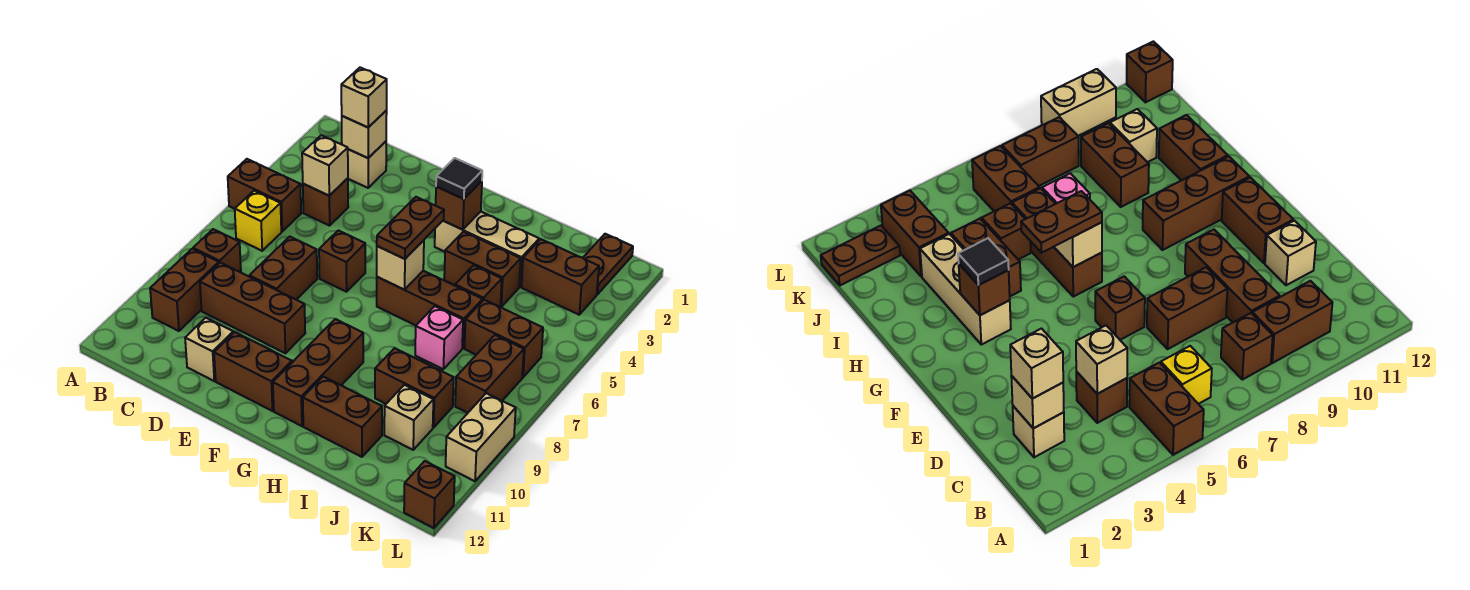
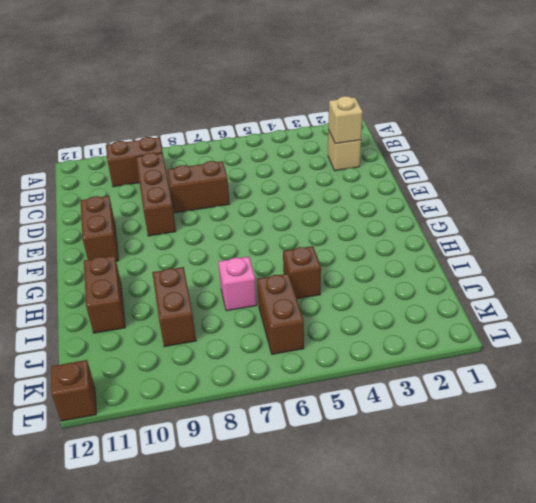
none -> brown 1x2 brick [228,159,301,231]
none -> yellow 1x1 brick [235,191,281,251]
none -> brown 1x1 brick [193,229,241,272]
none -> brown 1x1 brick [303,178,348,226]

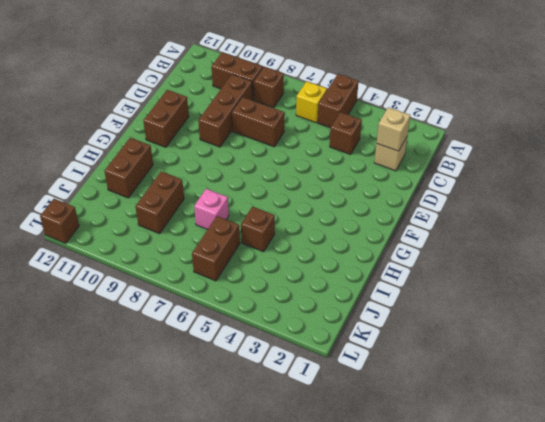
none -> tan 1x1 brick [185,318,233,381]
none -> brown 1x1 brick [319,230,365,292]
none -> tan 1x3 brick [435,212,539,287]
none -> brown 1x3 brick [377,271,483,348]

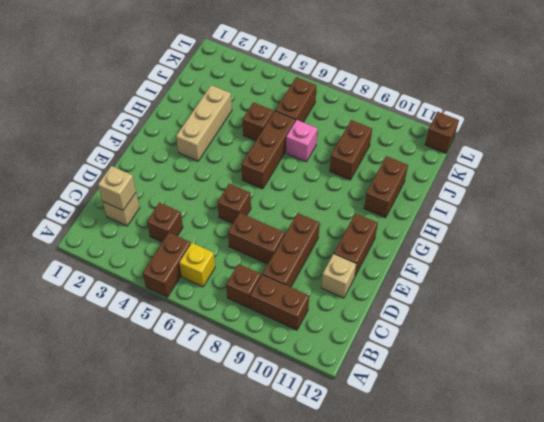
none -> brown 1x3 brick [273,319,363,426]
none -> brown 1x2 brick [444,232,521,307]
none -> brown 1x2 brick [521,239,599,315]
none -> tan 1x1 brick [384,385,433,450]

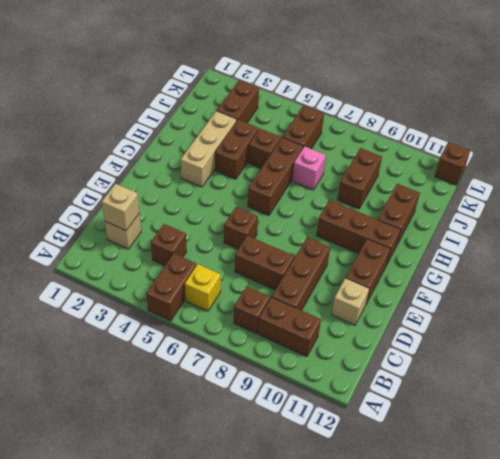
none -> tan 1x1 brick [384,385,433,450]
none -> brown 1x2 plate [583,234,633,295]
none -> brown 1x2 brick [455,335,524,413]
none -> tan 1x2 brick [446,393,516,481]

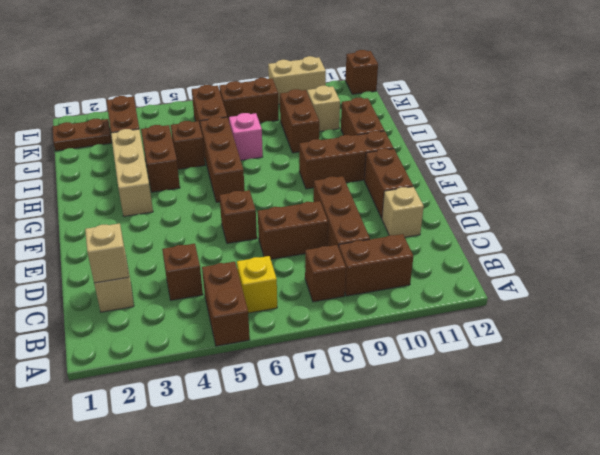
none -> tan 1x1 brick [302,135,348,196]
none -> brown 1x1 brick [436,181,482,230]
none -> tan 1x1 brick [377,240,424,290]
none -> tan 1x1 brick [341,68,387,127]

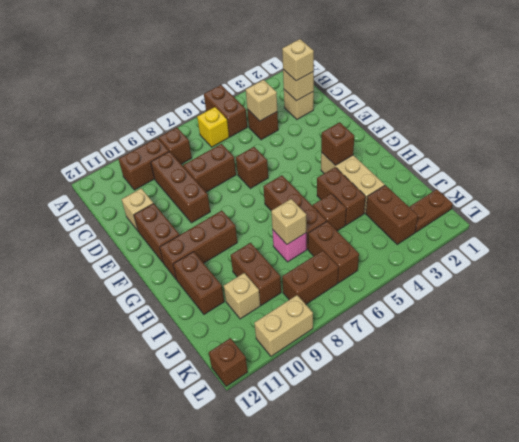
tan 1x1 brick [271,199,306,244] -> tan 1x1 brick moved to [377,240,424,290]
none -> black 1x1 tile [436,158,482,199]
none -> brown 1x2 plate [377,197,444,259]

